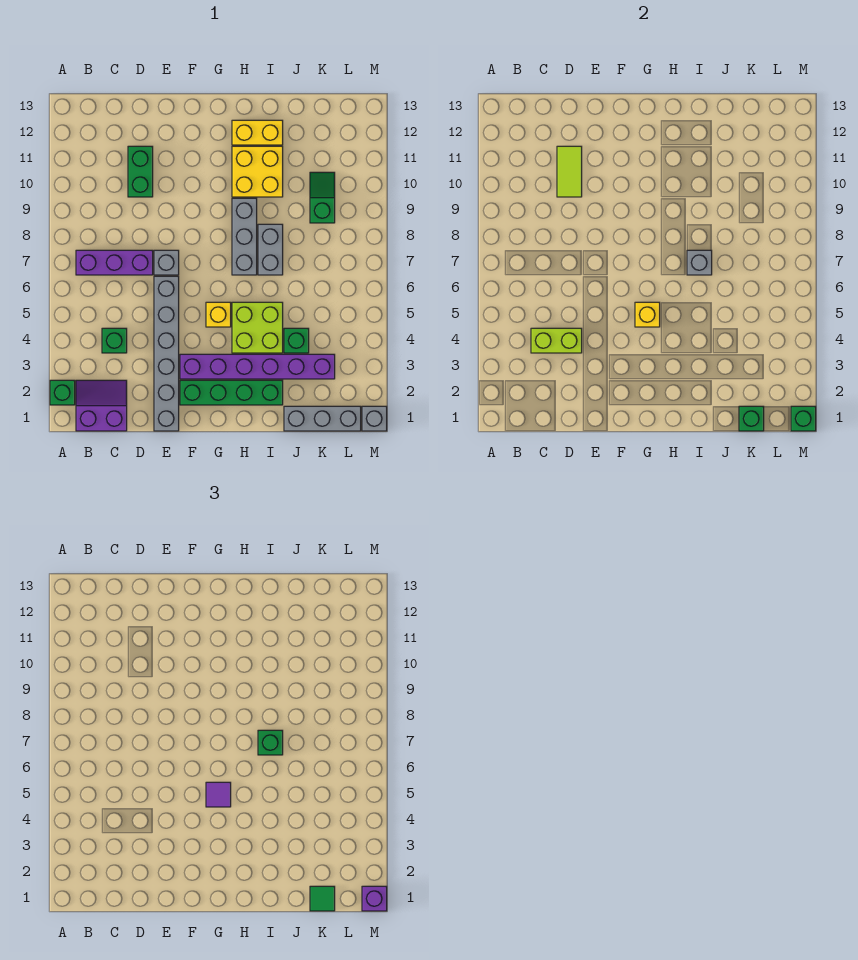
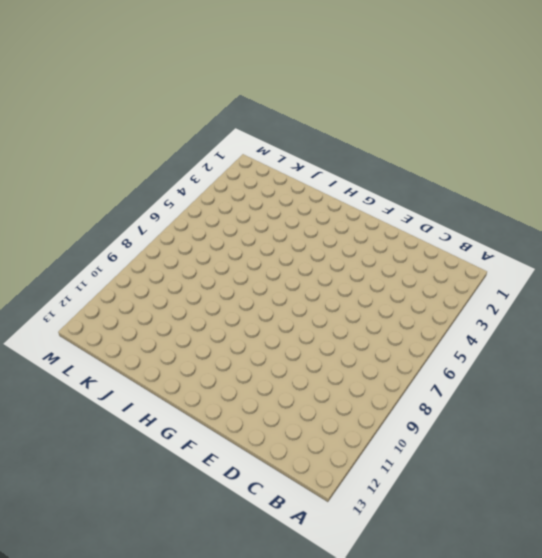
none -> green 1x1 brick [50,380,75,405]
none -> purple 2x2 slope [76,380,127,431]
none -> purple 1x3 brick [76,250,153,275]

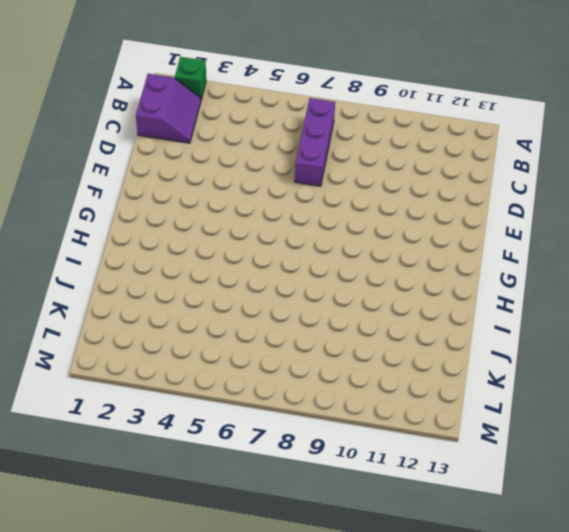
none -> green 1x1 brick [102,328,127,353]
none -> green 1x2 brick [128,146,153,197]
none -> grey 1x6 brick [154,276,179,431]

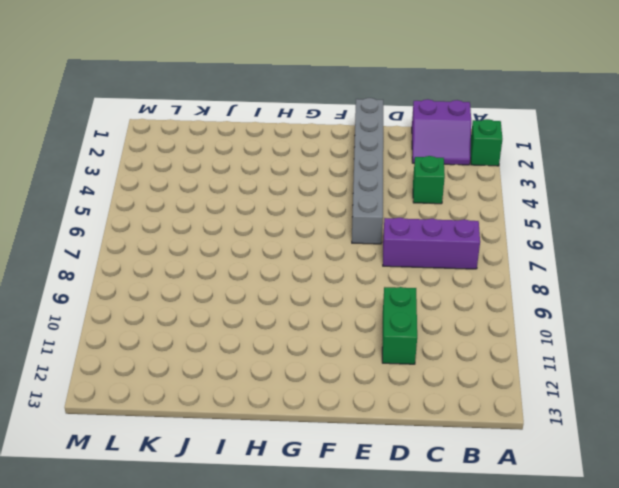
none -> grey 1x1 brick [154,250,179,275]
none -> green 1x4 brick [180,380,283,405]
none -> purple 1x6 brick [180,354,335,379]

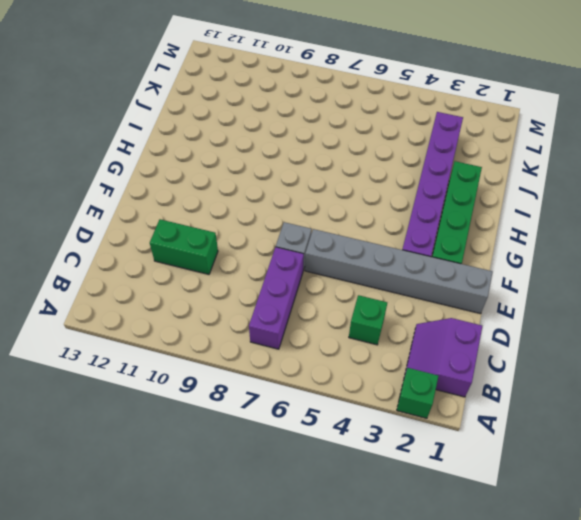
none -> yellow 1x1 brick [206,302,231,327]
none -> lime 2x2 brick [232,302,283,353]
none -> grey 1x3 brick [232,198,257,275]

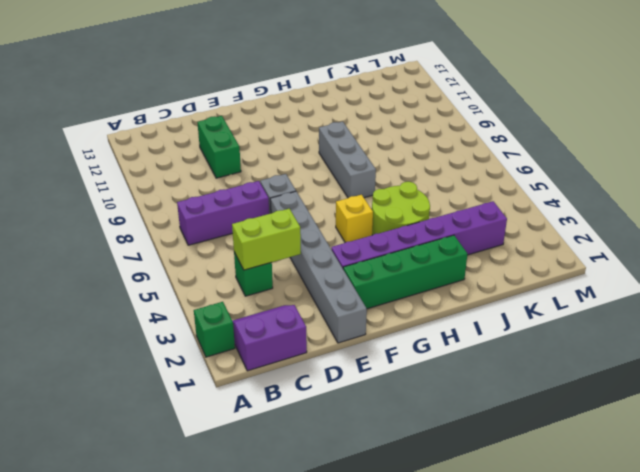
lime 2x2 round brick [372,182,430,235] -> lime 2x2 brick [232,302,283,353]
none -> yellow 2x2 brick [232,146,283,197]
none -> yellow 1x2 brick [232,120,283,145]
none -> grey 1x2 brick [258,224,283,275]

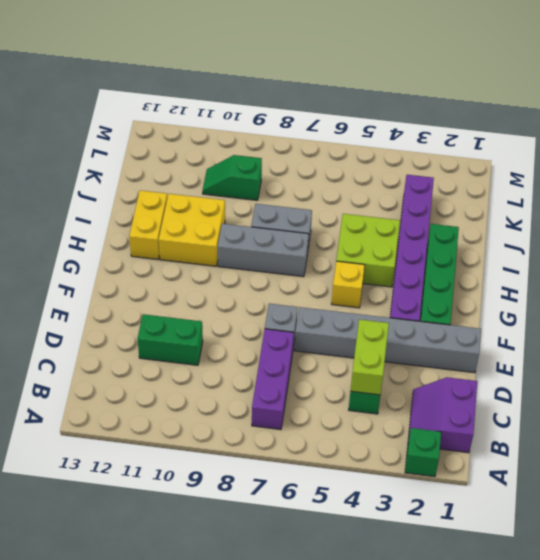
none -> grey 1x3 brick [284,406,361,431]
none -> green 1x1 brick [284,328,309,353]
none -> grey 1x1 brick [362,406,387,431]

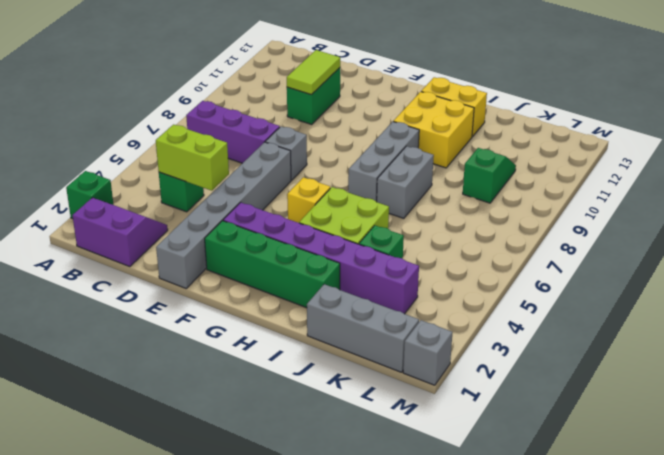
none -> yellow 1x1 brick [635,302,660,327]
none -> grey 1x1 brick [687,250,712,275]
none -> green 1x1 brick [739,406,764,431]

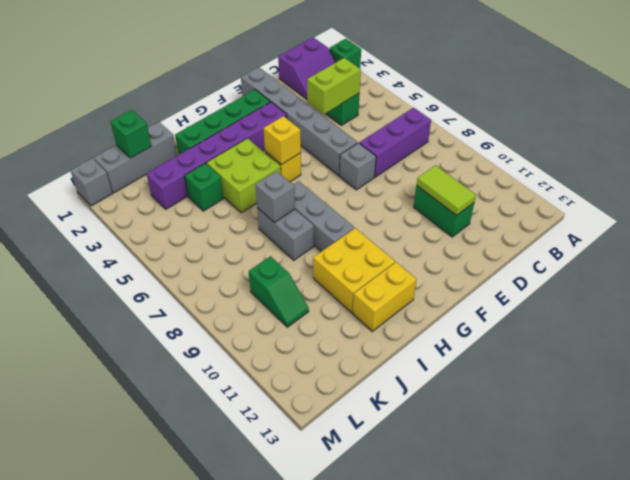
none -> green 1x1 brick [791,406,816,431]
none -> purple 1x1 tile [206,782,231,807]
none -> green 1x1 brick [258,730,283,755]

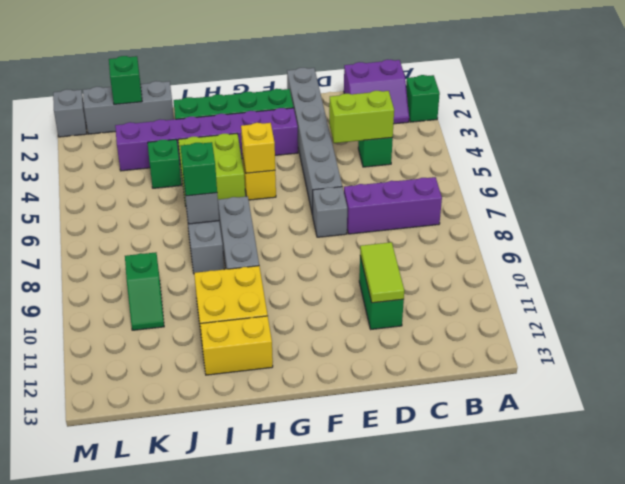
none -> green 1x1 brick [791,406,816,431]
none -> purple 1x1 tile [206,782,231,807]
none -> green 1x1 tile [310,886,335,911]

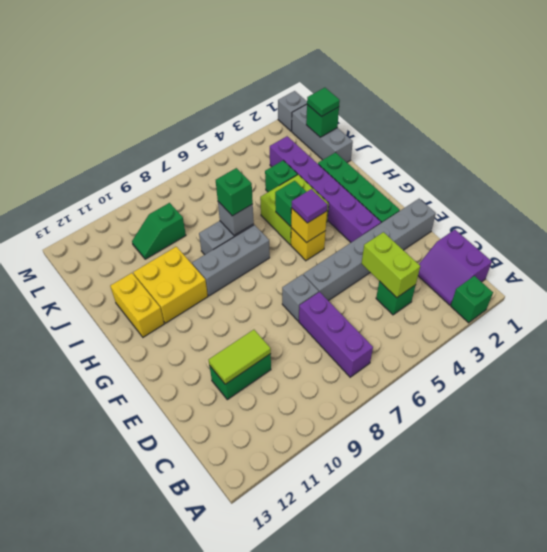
green 1x1 brick [275,181,306,227] -> green 1x1 brick moved to [791,406,816,431]
none -> purple 1x1 brick [362,886,387,911]

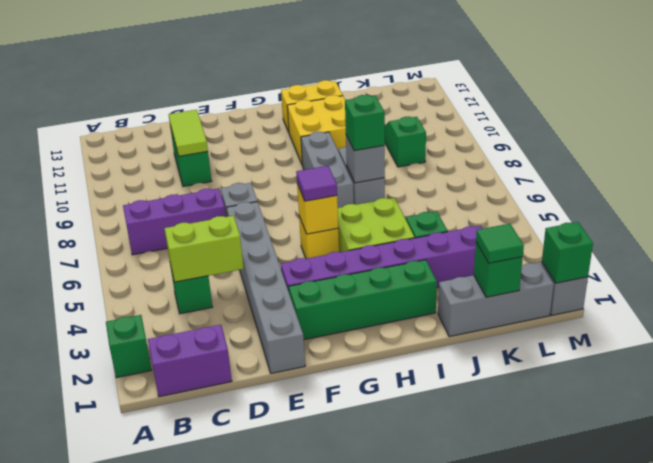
none -> purple 1x1 brick [362,886,387,911]

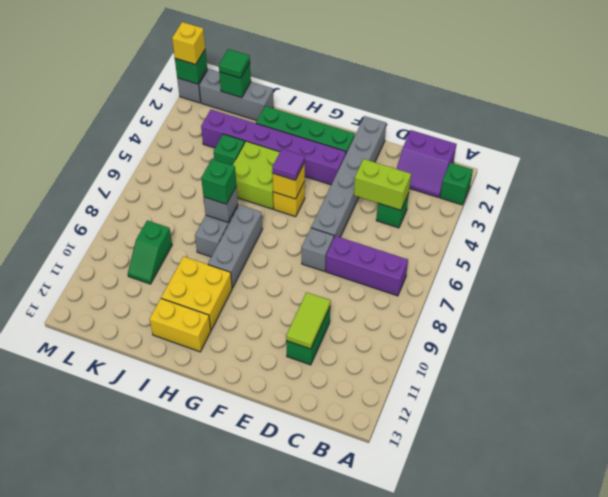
yellow 1x1 brick [172,22,205,64] -> purple 1x1 brick [362,886,387,911]

